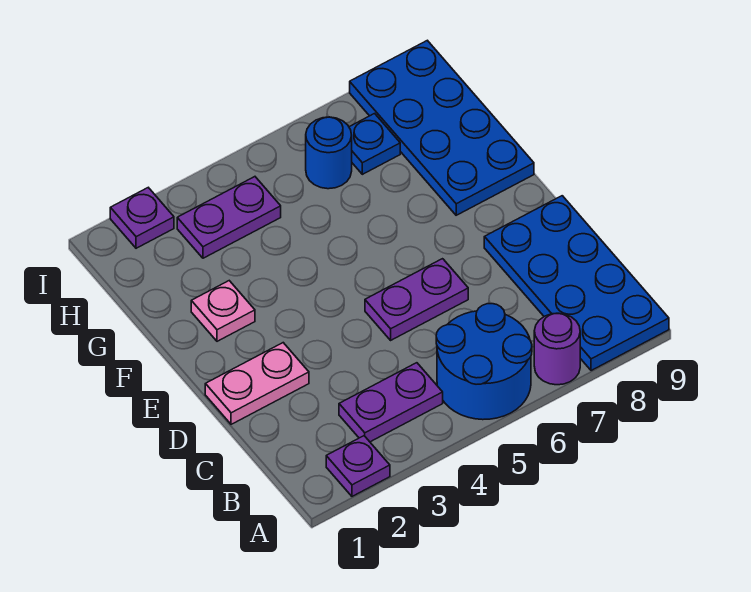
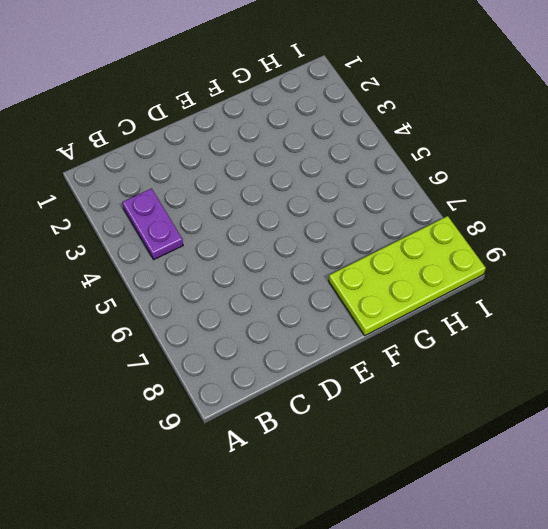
lime 2x4 plate [329,216,486,335] -> blue 2x4 plate [350,40,534,215]
none -> purple 1x1 plate [326,436,390,496]
none -> blue 2x2 round brick [436,304,532,420]
none -> purple 1x1 round brick [534,313,580,385]

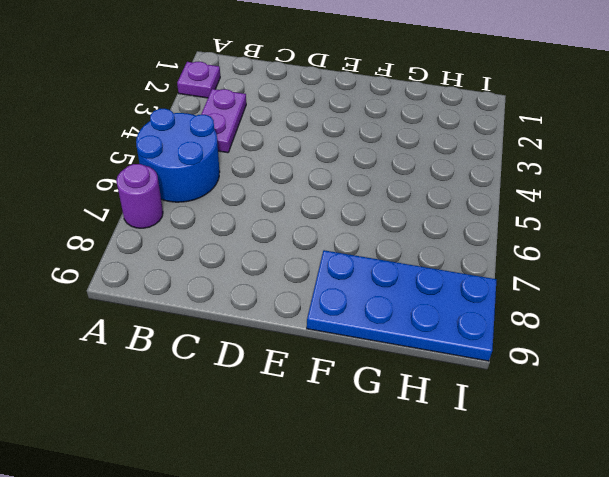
none -> blue 2x4 plate [484,196,669,371]
none -> pink 1x2 plate [205,343,309,424]
none -> purple 1x2 plate [365,259,468,340]

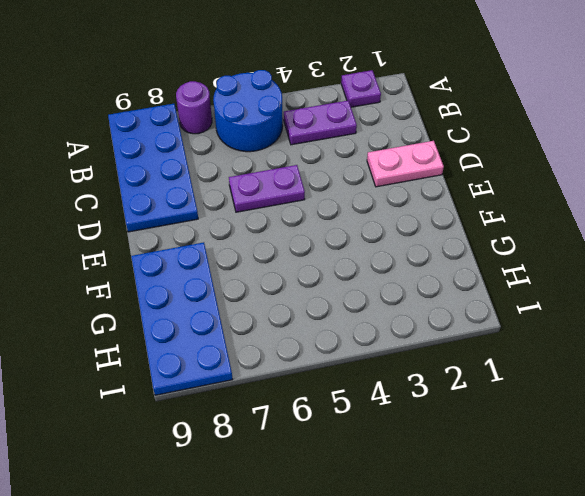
none -> pink 1x1 plate [191,281,255,341]
none -> purple 1x2 plate [177,177,281,258]
none -> blue 1x1 round brick [306,117,352,189]

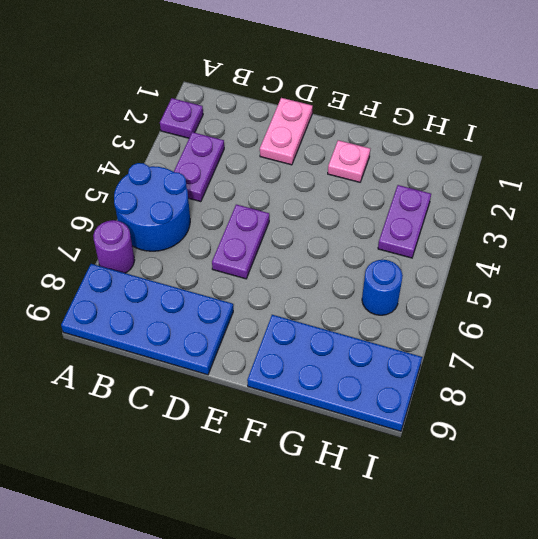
none -> blue 1x1 plate [349,114,400,174]
none -> purple 1x1 plate [110,188,174,248]

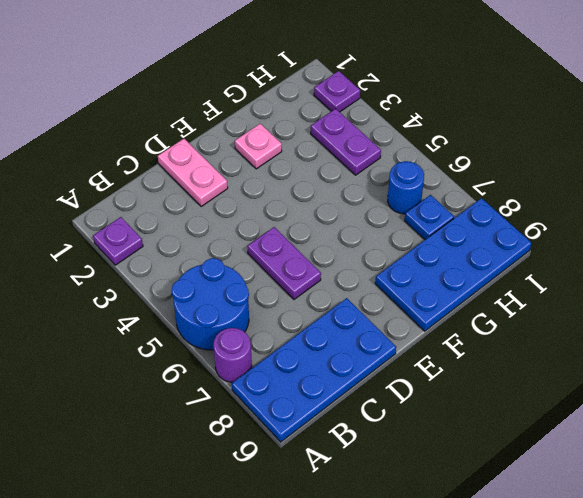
none -> purple 1x2 plate [339,363,443,442]

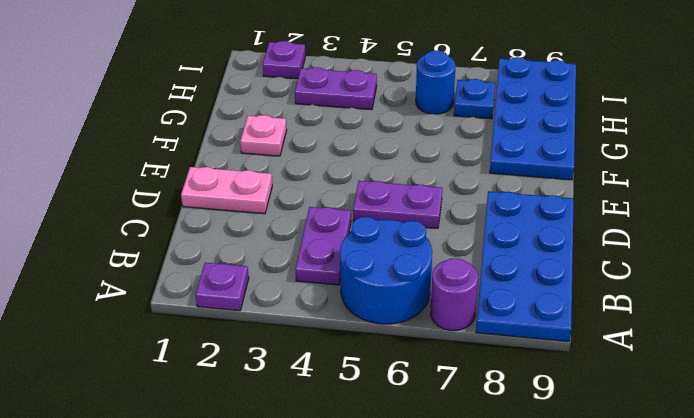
purple 1x2 plate [295,207,351,285] -> purple 1x2 plate turned to [339,363,443,442]

